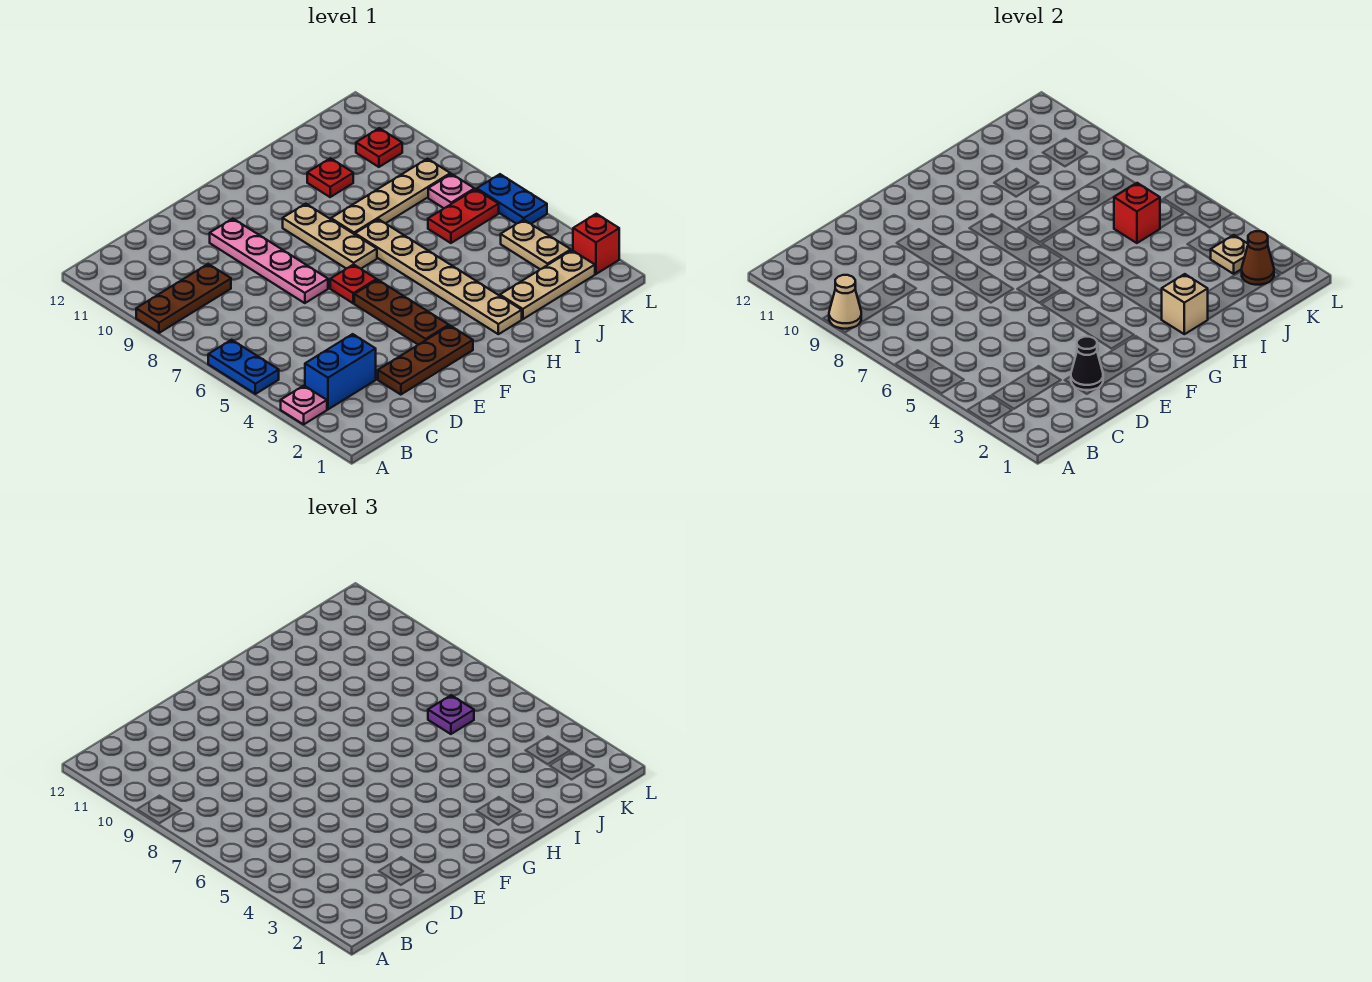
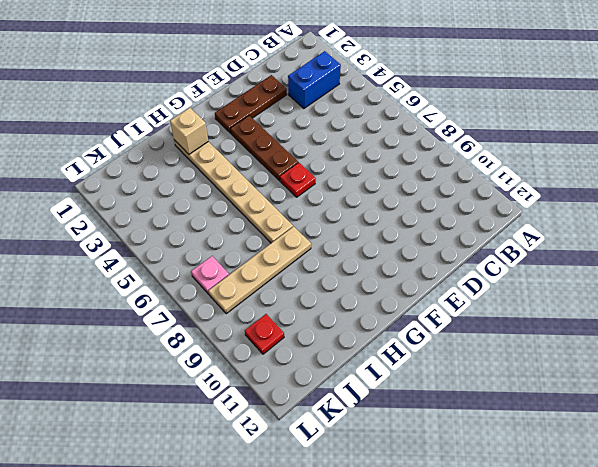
none -> pink 1x1 plate [281,386,327,424]
none -> blue 1x2 plate [208,340,279,394]
none -> brown 1x3 plate [136,264,231,333]

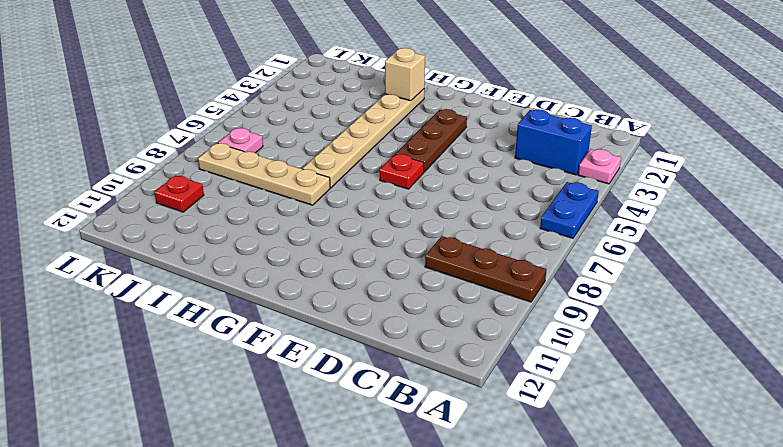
none -> brown 1x3 plate [378,326,473,395]
none -> pink 1x4 plate [210,219,328,303]
none -> tan 1x3 plate [283,204,377,269]

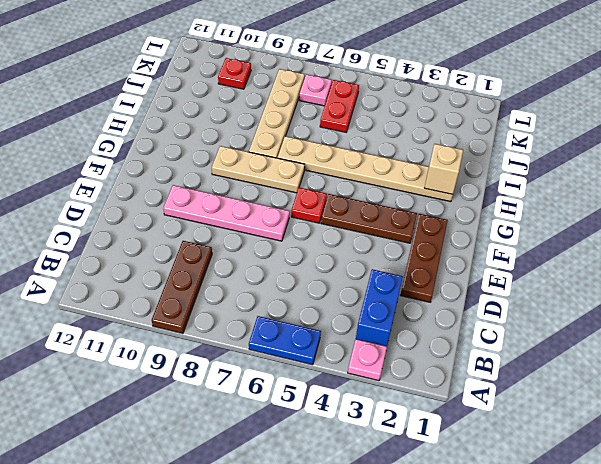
none -> tan 1x3 plate [500,250,595,319]
none -> red 1x1 plate [307,158,353,197]
none -> tan 1x2 plate [501,220,571,269]

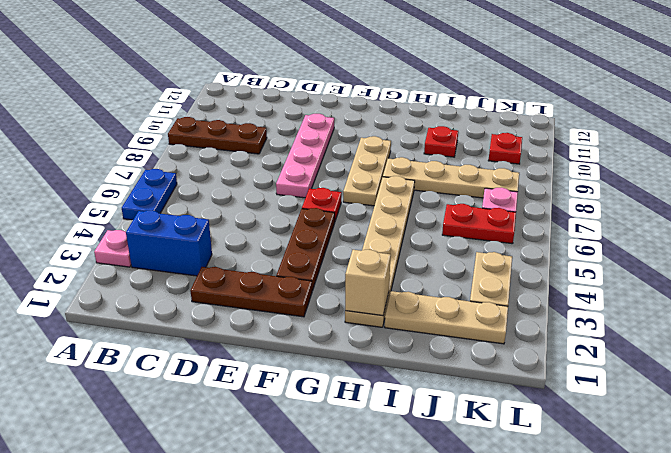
none -> red 1x1 brick [573,214,619,274]
none -> blue 1x2 plate [477,174,547,224]
none -> tan 1x1 cone [829,275,861,329]

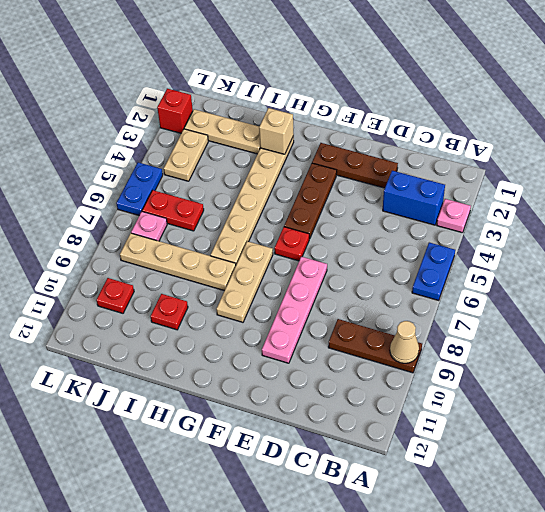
none -> black 1x1 cone [1071,337,1103,390]
none -> red 1x1 brick [1114,183,1160,243]
none -> brown 1x1 cone [1242,231,1274,285]

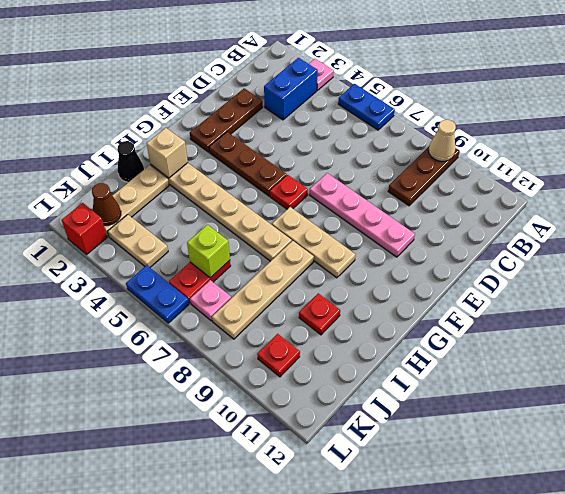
black 1x1 cone [117,141,144,182] -> black 1x1 cone moved to [1071,337,1103,390]
lime 1x1 brick [187,225,230,278] -> red 1x1 brick [1114,183,1160,243]
none -> tan 1x1 plate [1211,235,1248,274]
none -> purple 1x1 plate [428,695,474,734]

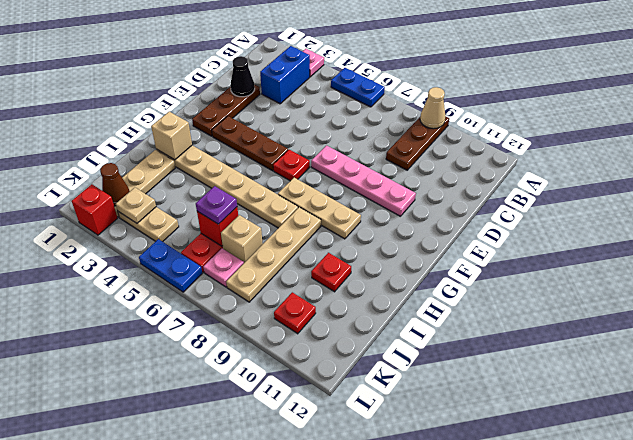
tan 1x1 brick [221,215,263,263] -> none

